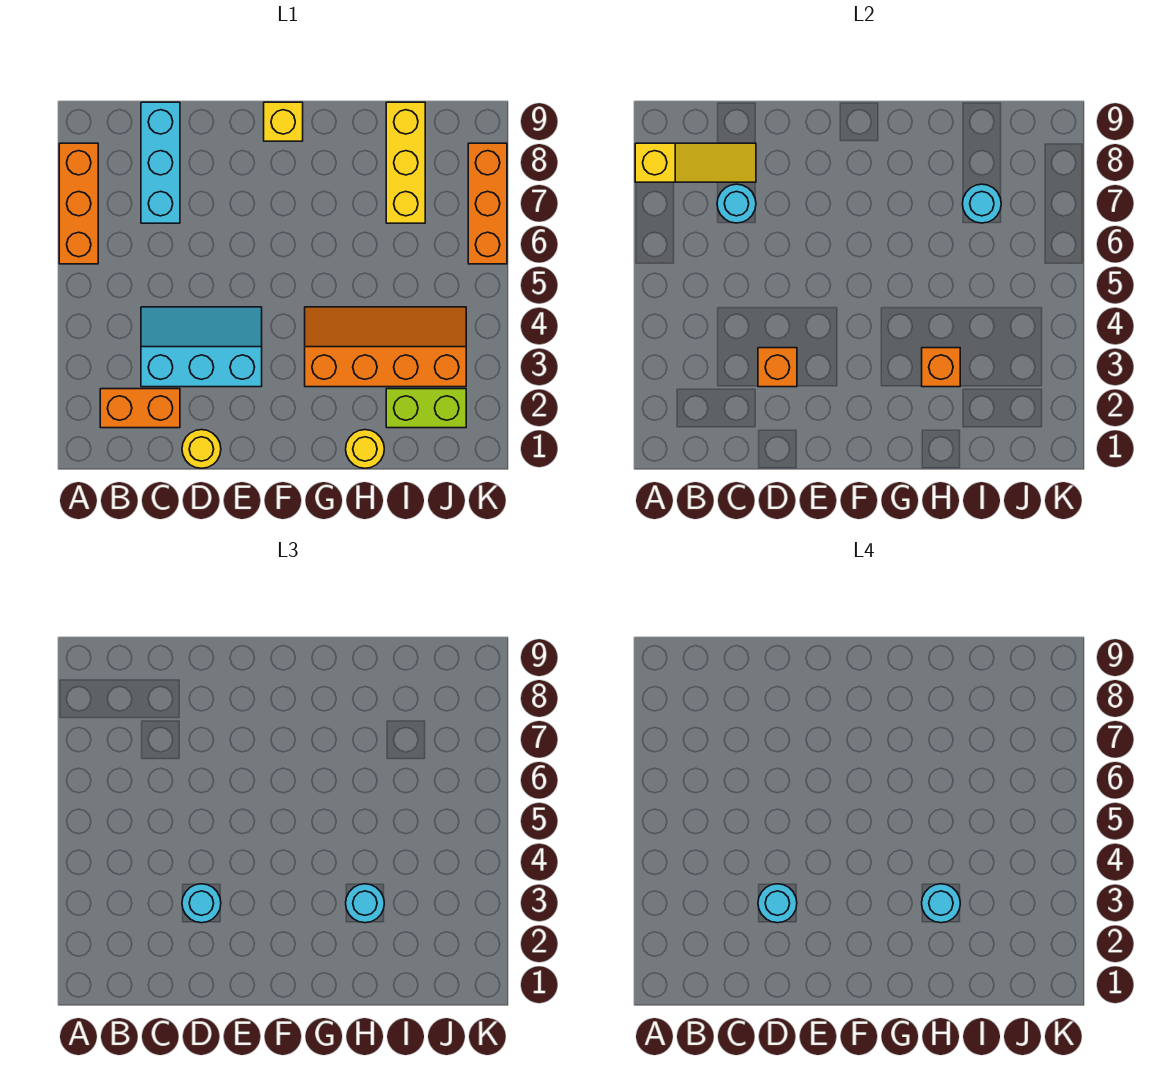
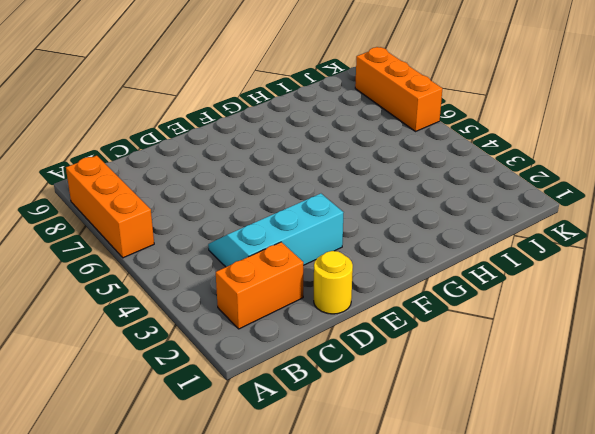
none -> cyan 1x3 brick [141,102,180,223]
none -> yellow 1x1 brick [264,102,303,141]
none -> orange 2x4 slope [305,307,466,387]

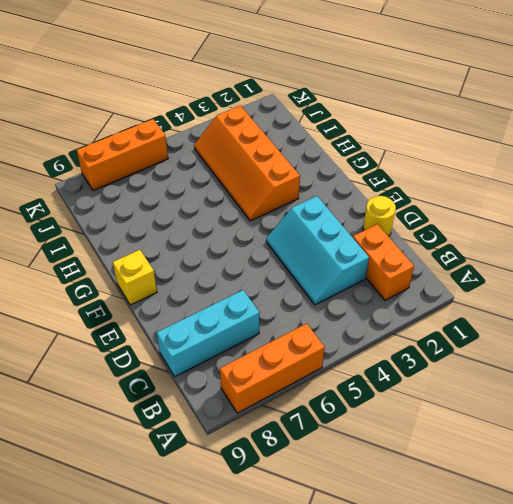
none -> yellow 1x1 round brick [346,430,384,468]
none -> lime 1x2 brick [386,389,466,428]
none -> yellow 1x3 brick [386,102,425,223]

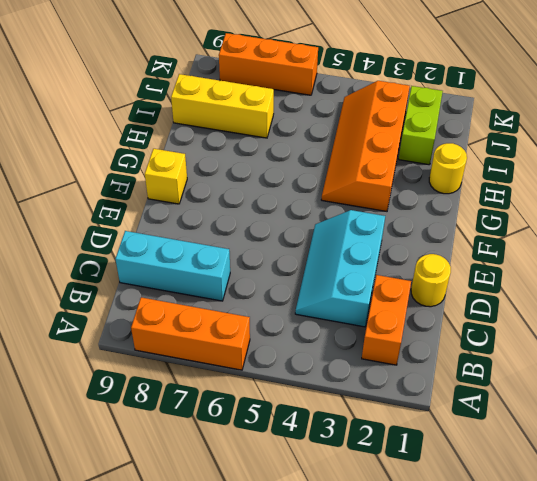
none -> yellow 1x3 slope [635,143,756,182]
none -> cyan 1x1 round brick [717,184,756,223]
none -> orange 1x1 brick [758,348,797,387]

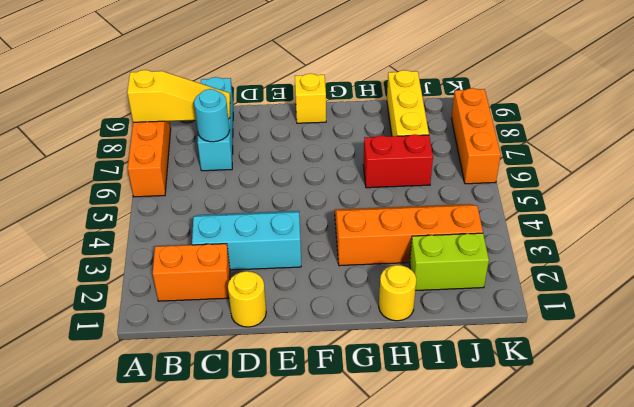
red 1x2 brick [363,134,433,188] -> none
none -> orange 1x1 brick [758,348,797,387]
none -> orange 1x1 brick [922,348,960,387]
none -> cyan 1x1 round brick [962,184,1001,223]

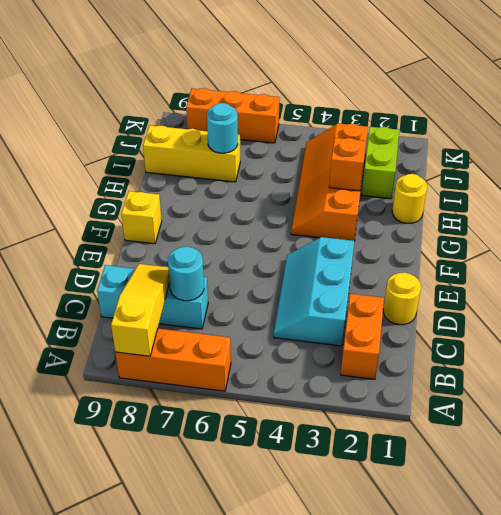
none -> orange 1x1 brick [758,348,797,387]
none -> cyan 1x1 round brick [182,884,221,923]
none -> cyan 1x1 round brick [346,884,384,923]

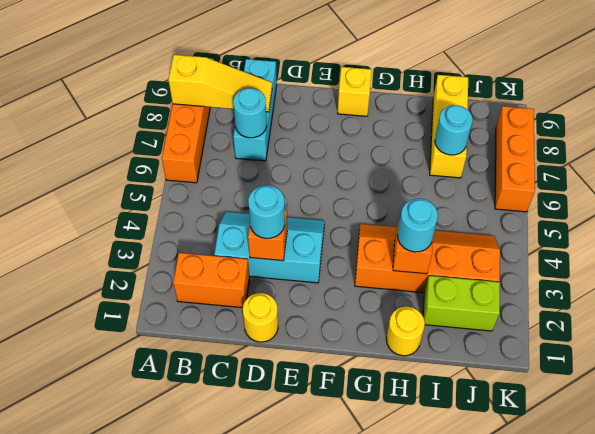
none -> cyan 1x1 round brick [758,884,797,923]
none -> cyan 1x1 round brick [922,884,960,923]

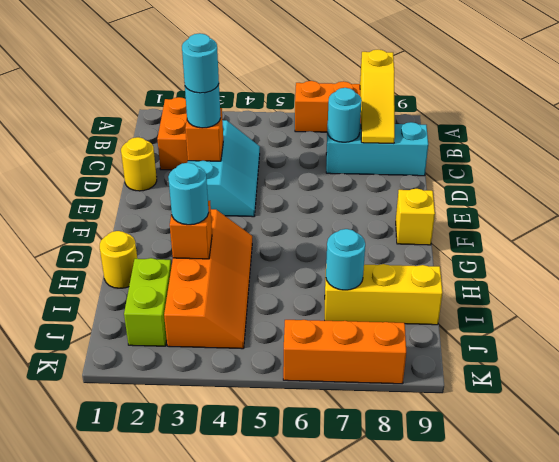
none -> cyan 1x1 round brick [922,884,960,923]

